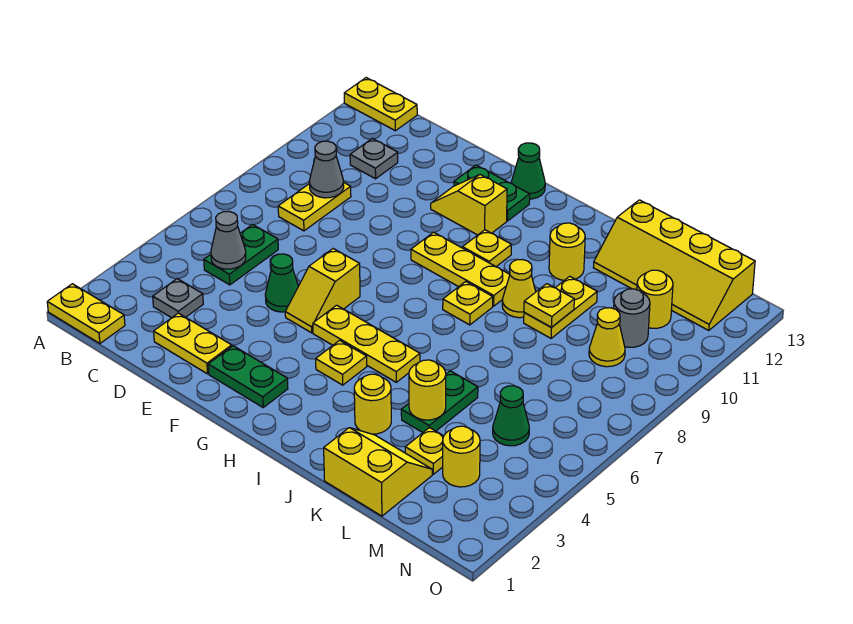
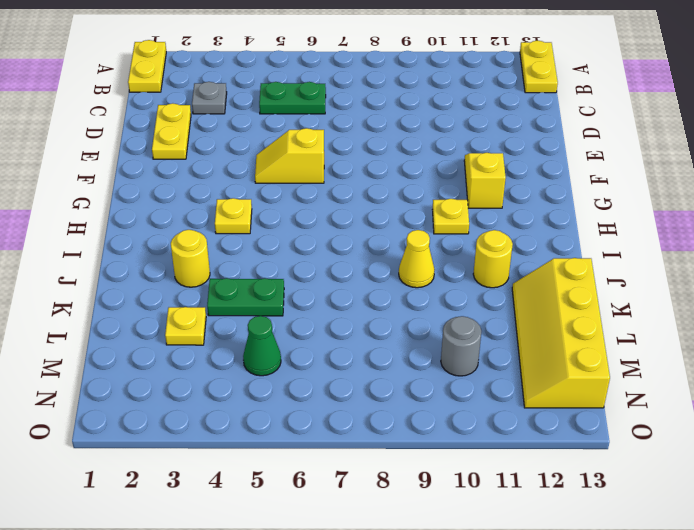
none -> yellow 1x2 plate [278,182,351,231]
none -> grey 1x1 plate [350,138,398,179]
none -> green 1x1 cone [265,254,298,312]
none -> green 1x2 plate [208,346,288,407]

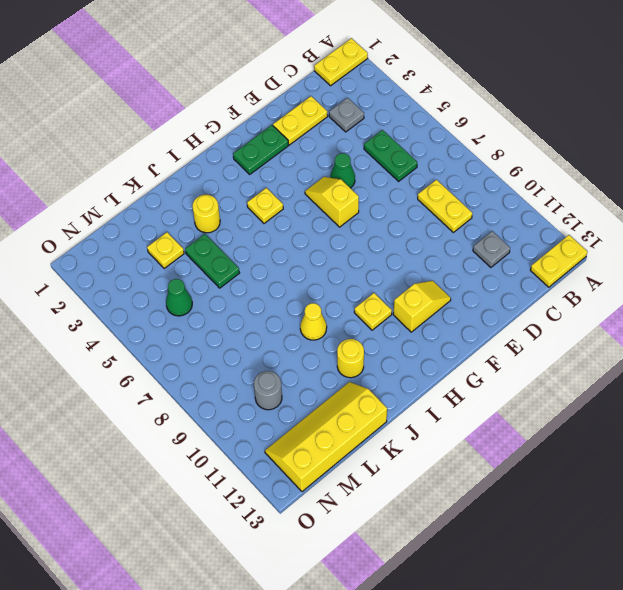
none -> green 1x2 plate [454,165,530,221]
none -> yellow 1x3 plate [313,305,420,382]
none -> yellow 1x3 plate [411,232,510,306]
none -> green 1x1 cone [511,143,545,199]

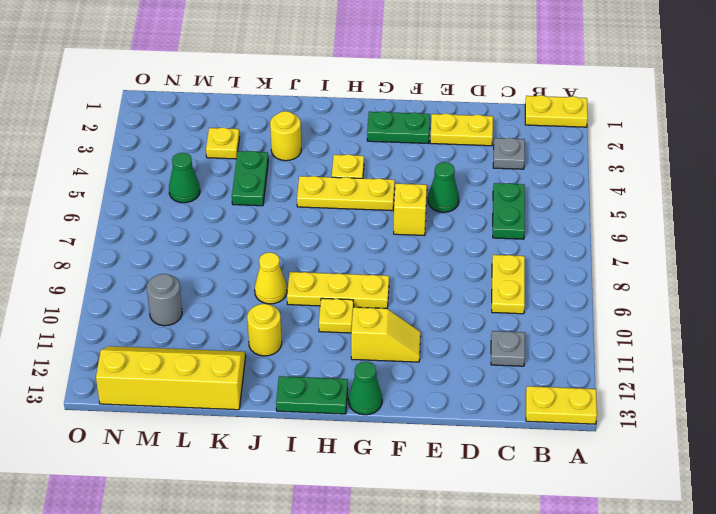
green 1x2 plate [276,376,348,414] -> green 1x2 plate moved to [454,165,530,221]
none -> yellow 1x1 plate [443,282,493,325]
none -> yellow 2x2 slope [324,428,432,516]
none -> yellow 1x2 plate [524,276,597,338]
none -> yellow 1x1 round brick [443,426,480,487]

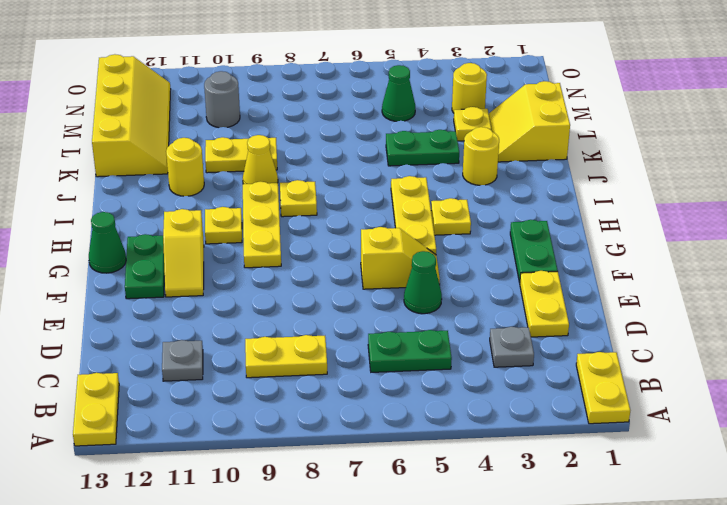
none -> yellow 1x1 cone [589,308,625,367]
none -> yellow 1x1 round brick [637,270,673,328]
none -> grey 1x1 cone [211,211,246,269]
none -> grey 1x1 cone [309,141,344,198]

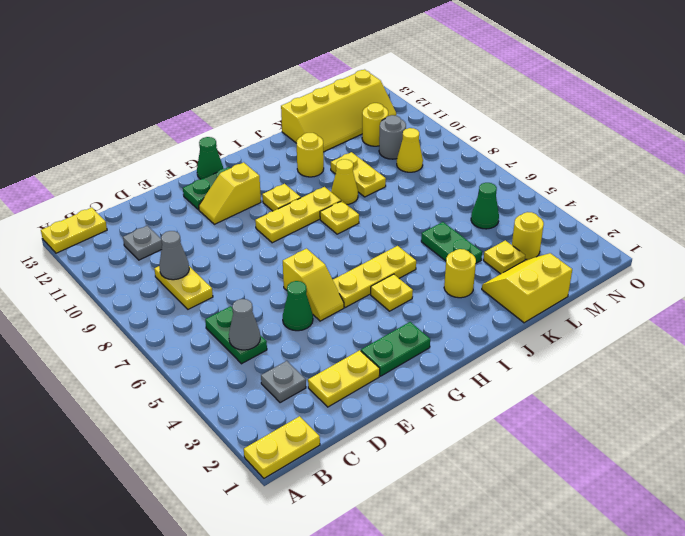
none -> yellow 1x1 round brick [409,360,446,420]
none -> yellow 1x1 plate [524,284,574,328]

